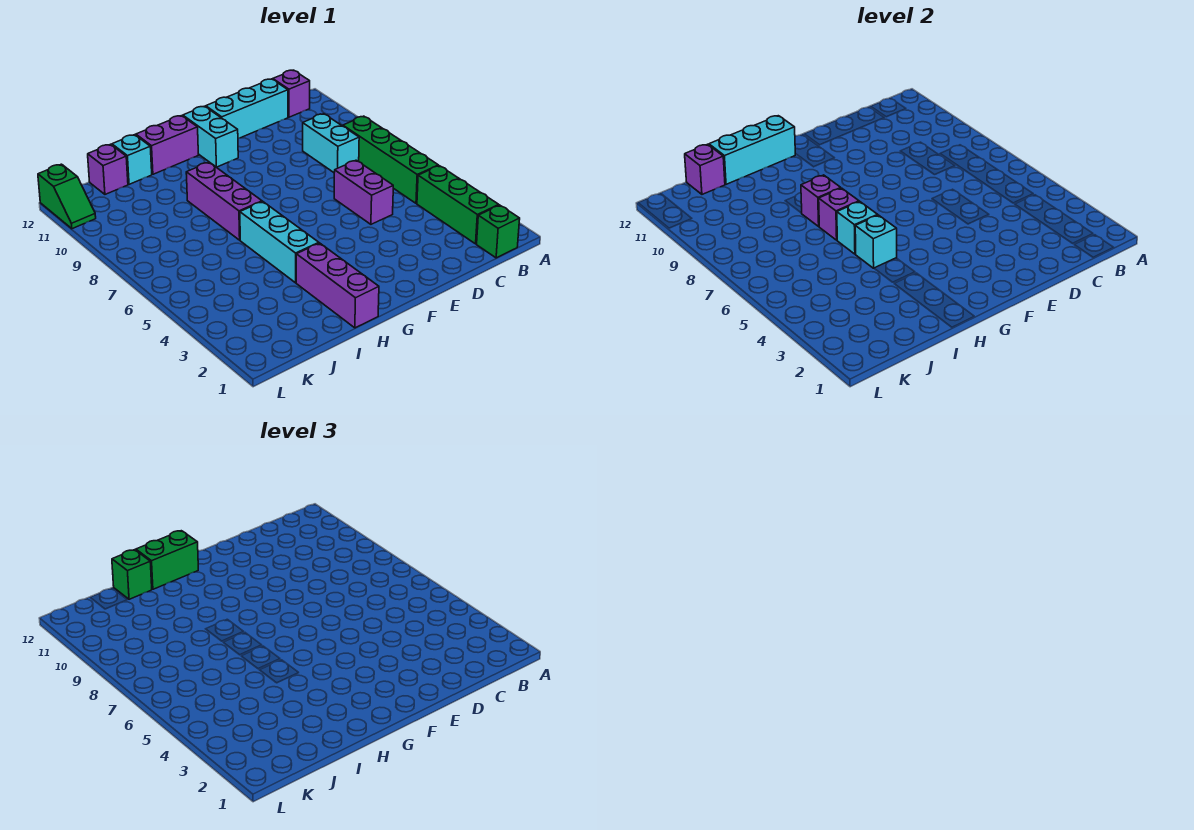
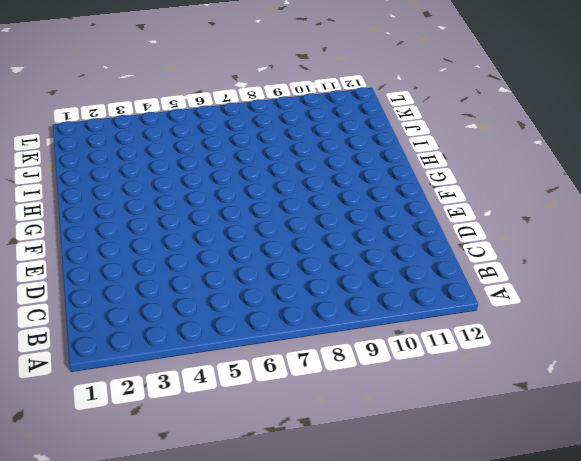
none -> green 1x1 brick [477,205,520,258]
none -> green 1x3 brick [417,166,499,244]
none -> green 1x4 brick [343,116,438,203]

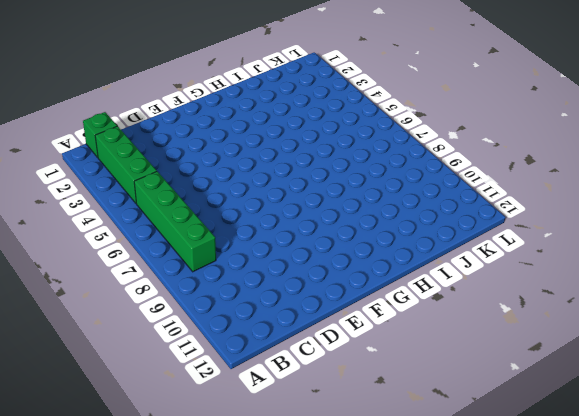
none -> purple 1x1 brick [273,70,310,117]
none -> cyan 1x2 brick [303,114,359,172]
none -> cyan 1x3 brick [206,79,288,138]

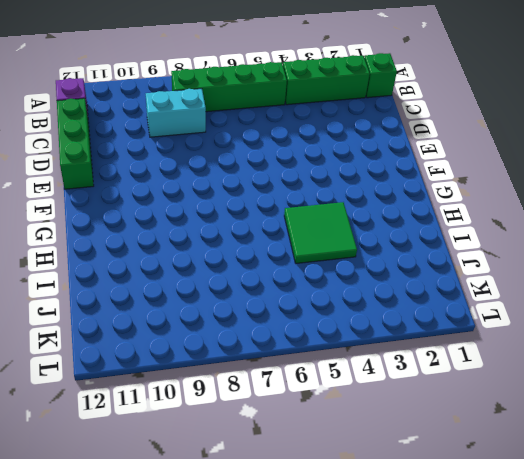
green 1x3 brick [57,98,94,189] -> cyan 1x3 brick [206,79,288,138]
green 2x2 tile [284,202,357,264] -> cyan 1x3 brick [240,202,319,283]
none -> purple 1x2 brick [334,160,393,224]
none -> cyan 1x2 brick [183,106,238,167]
none -> purple 1x2 brick [136,116,198,174]

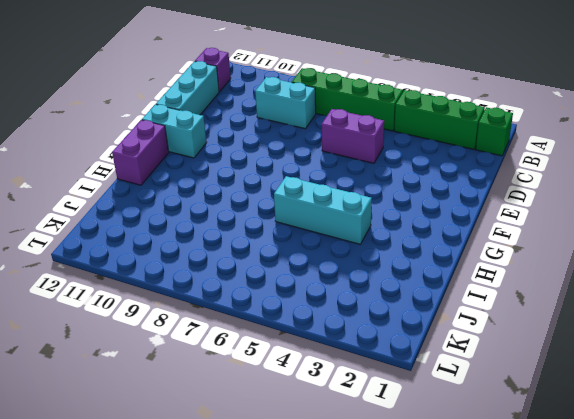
none -> purple 1x3 brick [296,243,379,328]
none -> purple 1x3 brick [186,162,262,240]
none -> cyan 1x1 brick [112,135,152,184]

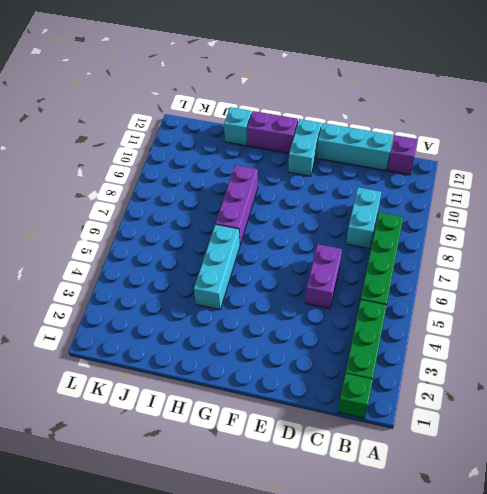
none -> purple 1x3 brick [296,243,379,328]
none -> purple 1x1 brick [88,144,128,194]
none -> green 1x2 slope [38,164,96,229]

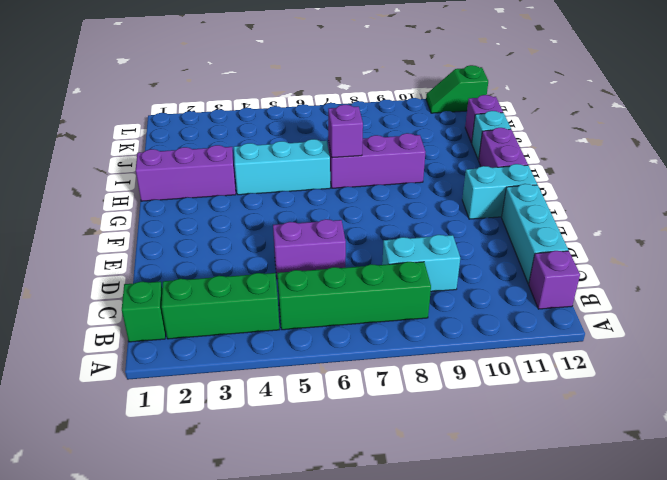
none -> cyan 1x3 brick [709,116,795,184]
none -> cyan 1x1 brick [855,215,897,268]
none -> cyan 1x1 brick [837,202,878,254]

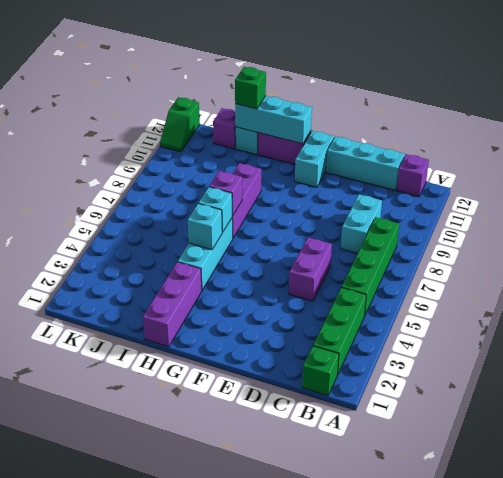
none -> purple 1x1 brick [801,175,841,226]
none -> purple 1x1 brick [685,144,725,194]
none -> green 1x2 brick [136,531,198,589]

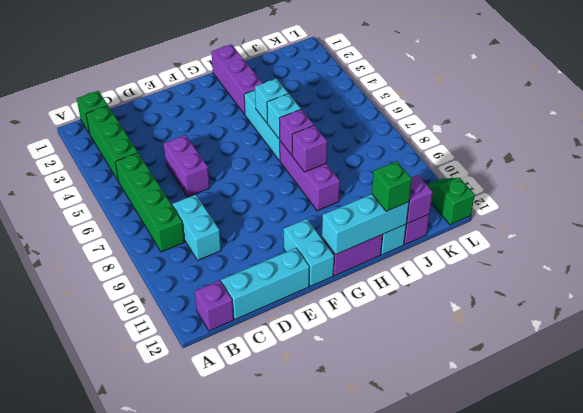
none -> green 1x2 brick [136,531,198,589]

